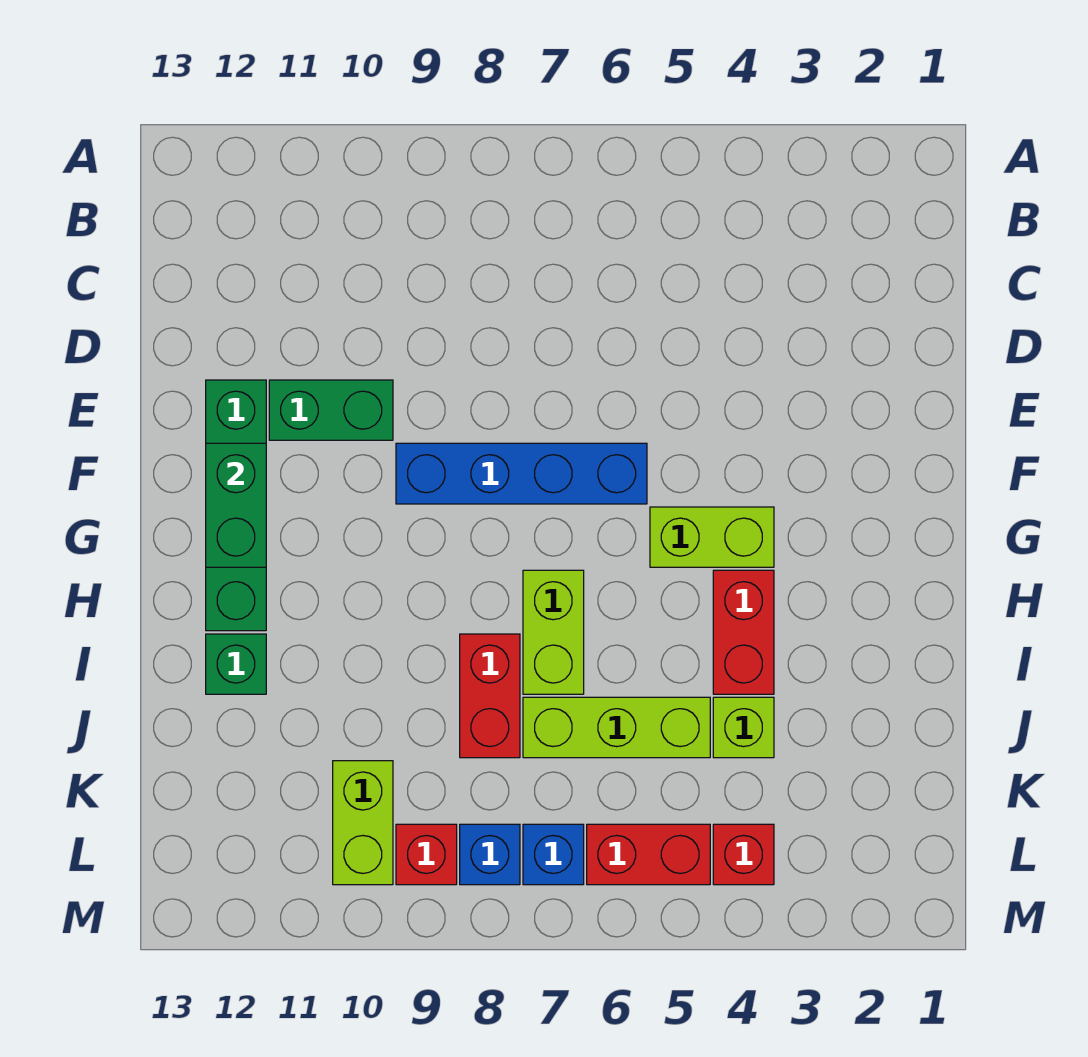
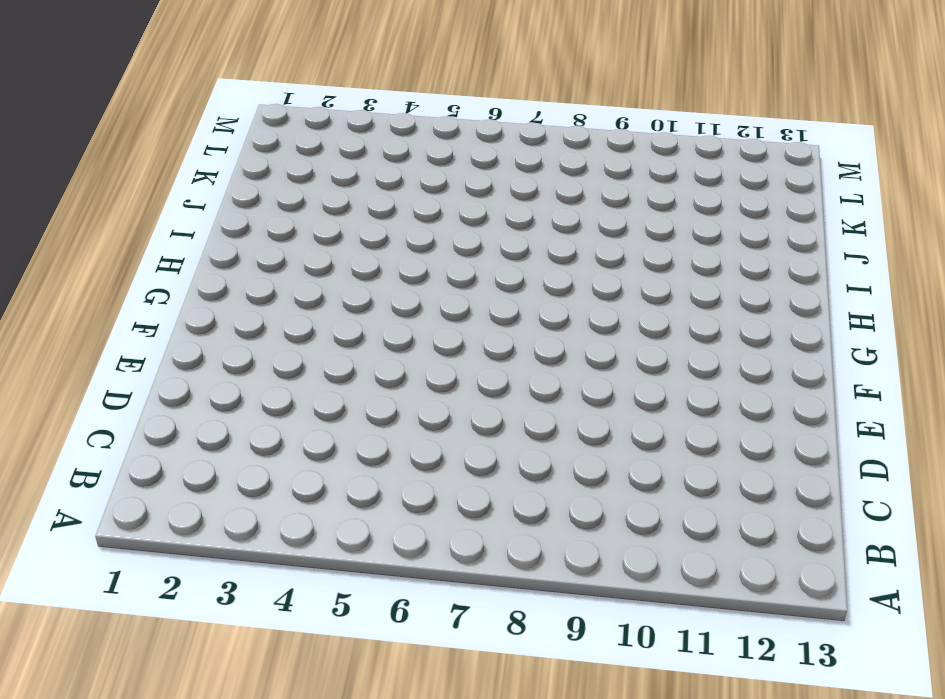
none -> green 1x2 brick [269,380,393,440]
none -> green 1x4 brick [206,380,266,631]
none -> blue 1x4 brick [396,443,647,504]

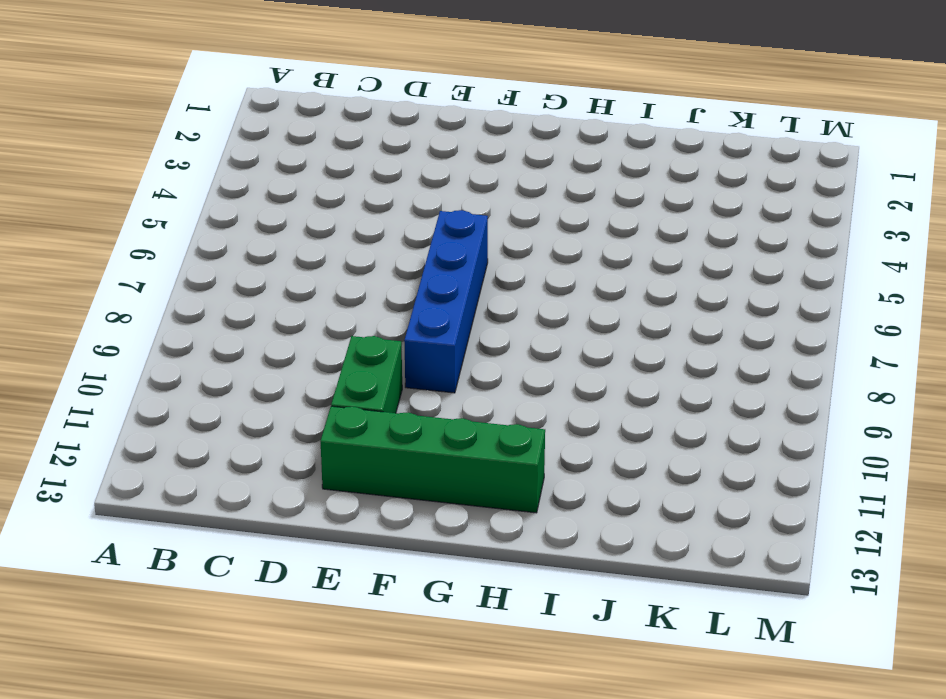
none -> lime 1x2 brick [650,507,774,567]
none -> red 1x2 brick [713,570,774,694]
none -> lime 1x2 brick [523,570,584,694]

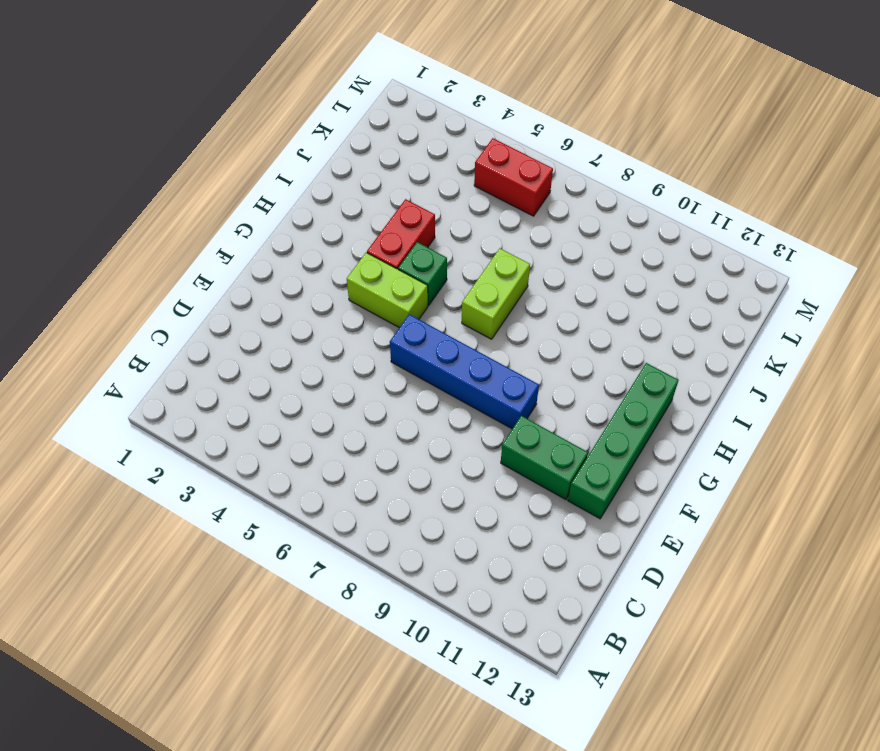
green 1x1 brick [398,242,447,305] -> green 1x1 brick moved to [206,634,266,694]
none -> red 1x2 brick [460,634,520,758]
none -> lime 1x1 brick [713,697,774,758]
none -> lime 1x3 brick [523,697,710,758]

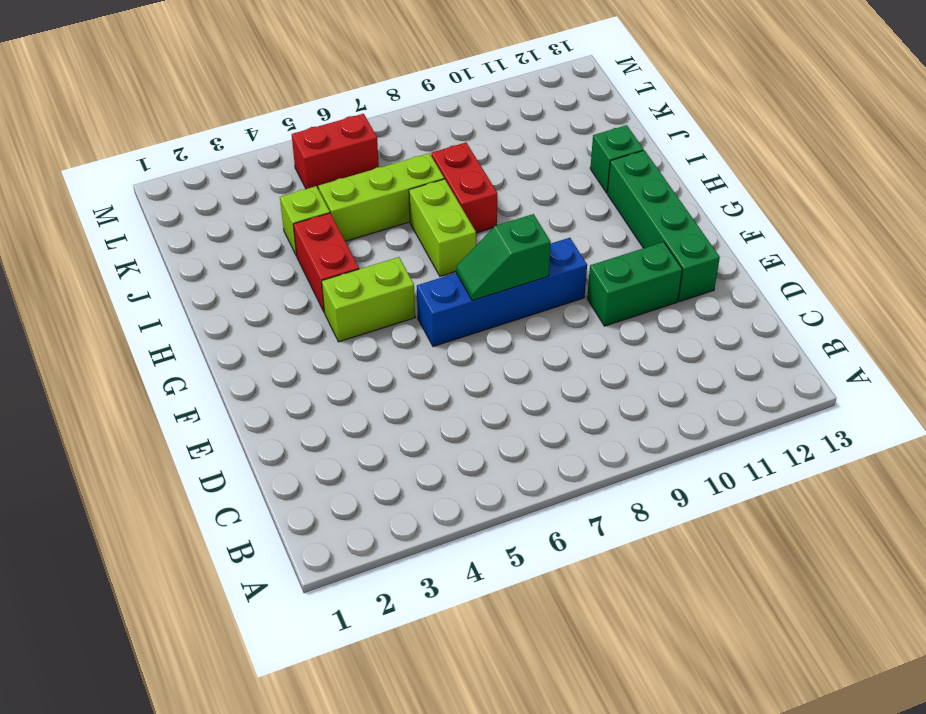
green 1x2 slope [456,214,551,301] -> none
none -> lime 1x2 brick [333,761,393,885]
none -> red 1x1 brick [713,824,774,885]
none -> blue 1x1 brick [523,824,584,885]

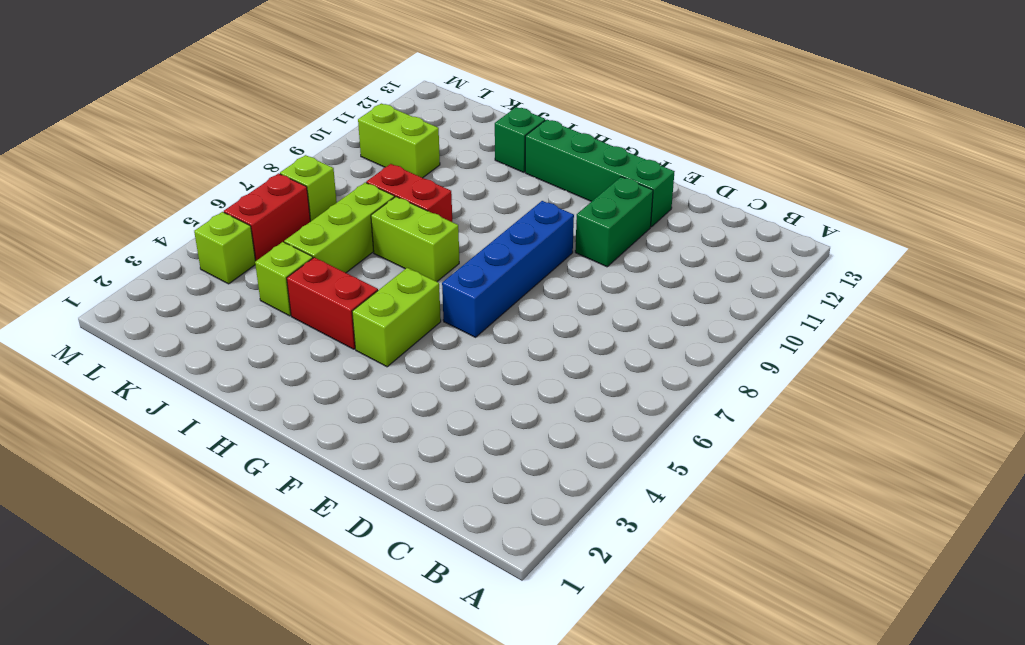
lime 1x1 brick [194,212,255,284] -> red 1x1 brick [713,824,774,885]
lime 1x1 brick [280,155,337,222] -> blue 1x1 brick [523,824,584,885]
none -> blue 1x1 brick [460,824,520,885]
none -> red 1x1 brick [396,824,457,885]
none -> green 1x2 brick [206,443,266,567]

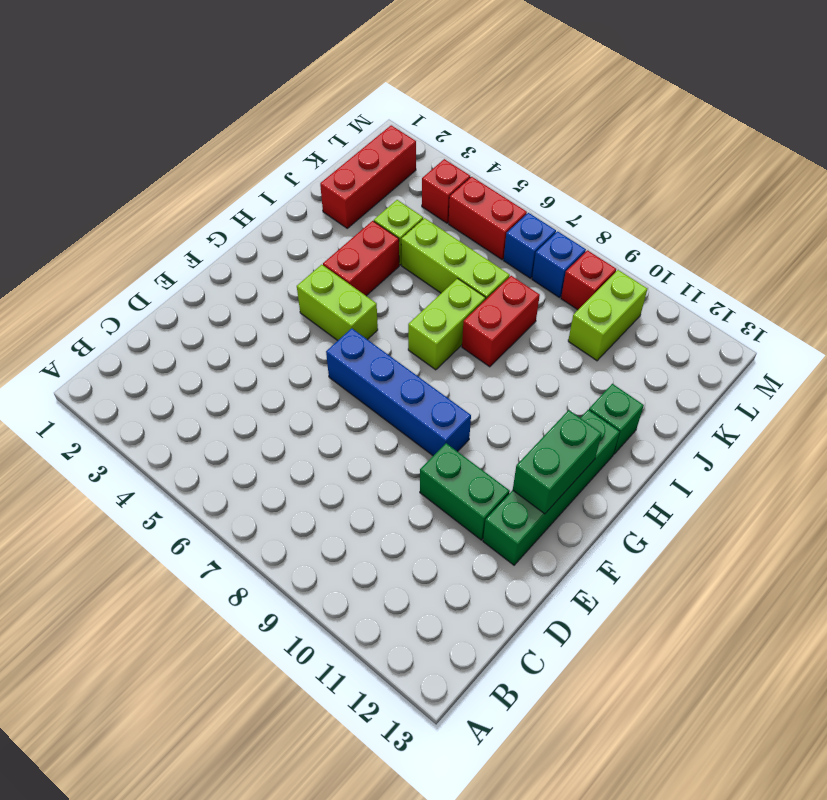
red 1x3 brick [320,125,416,228] -> none

